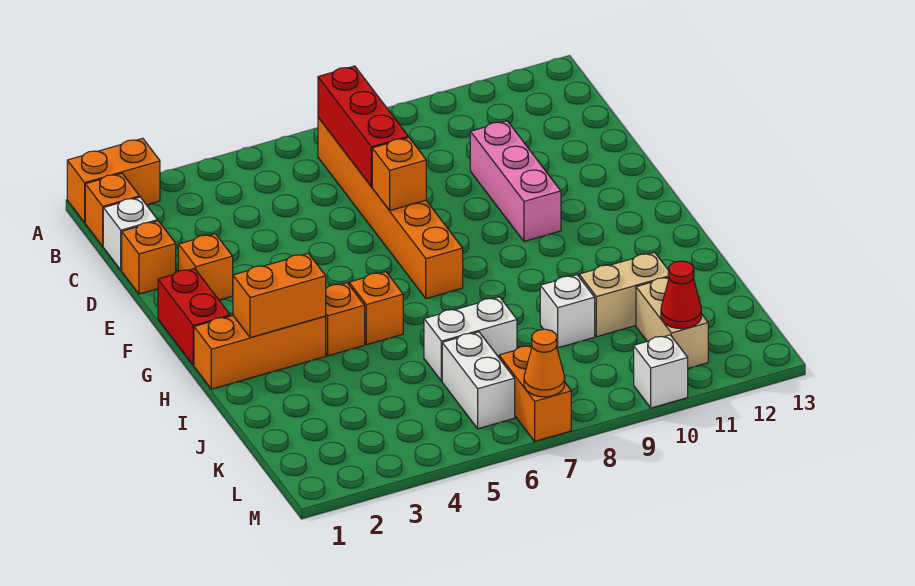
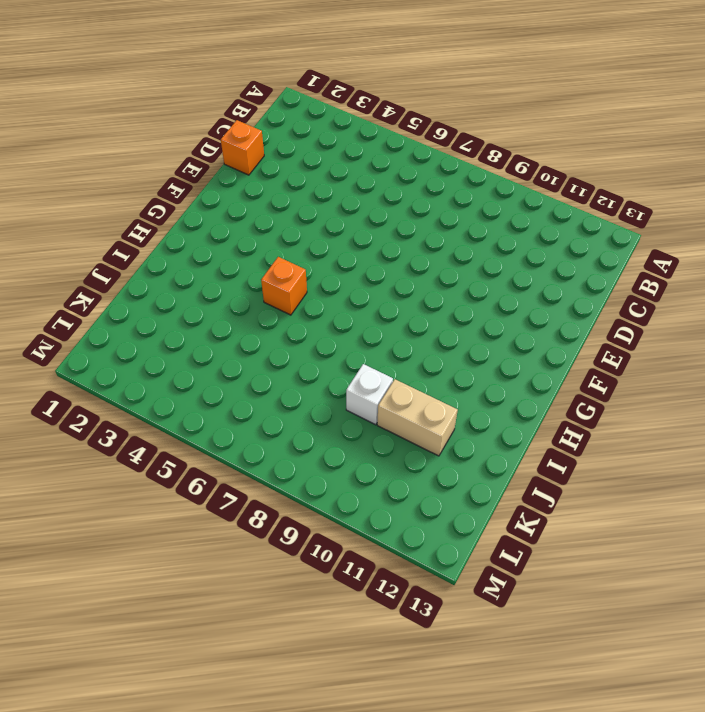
none -> orange 1x2 brick [67,138,160,222]
none -> orange 1x1 brick [85,173,140,246]
none -> orange 1x6 brick [318,118,463,299]

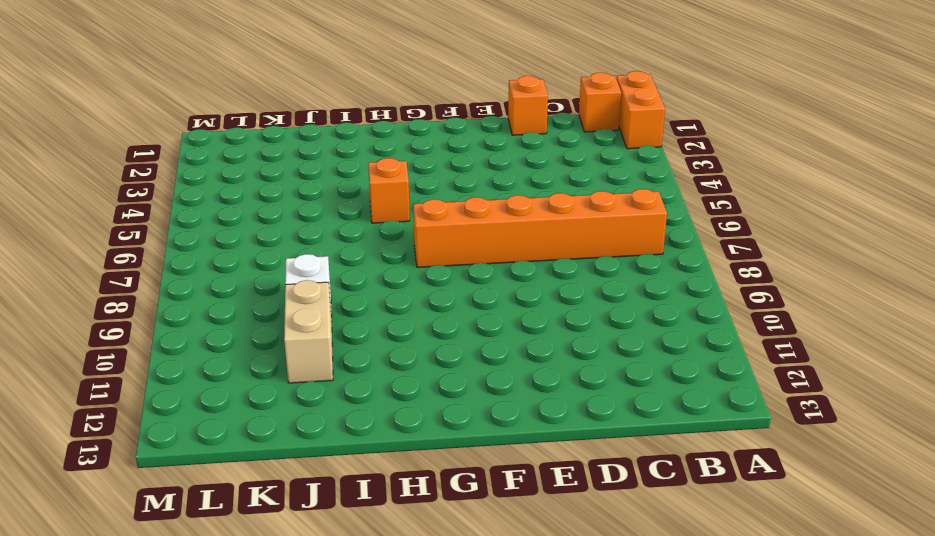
none -> white 1x1 brick [103,197,158,270]
none -> pink 1x3 brick [470,121,561,241]
none -> orange 1x1 brick [178,234,233,300]

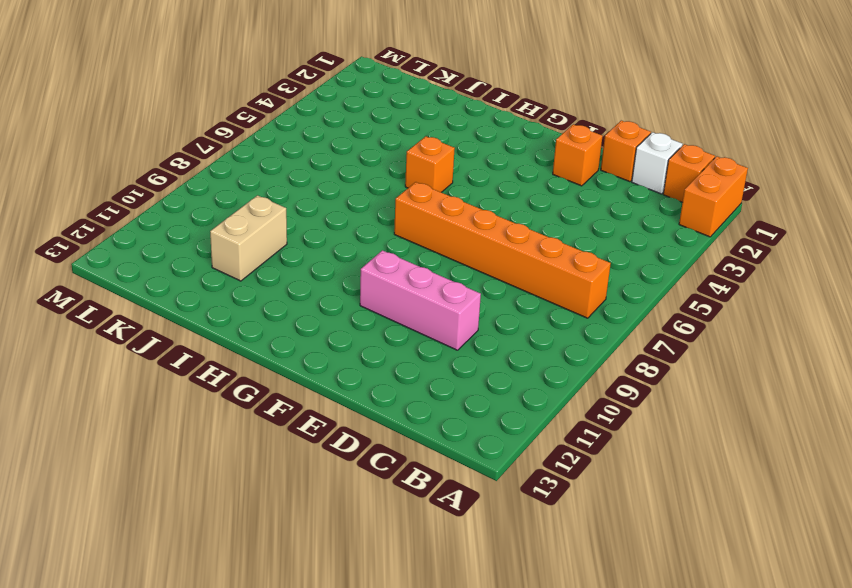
none -> red 1x2 brick [158,269,230,365]
none -> orange 1x3 brick [194,316,326,389]
none -> orange 1x1 brick [326,283,365,356]

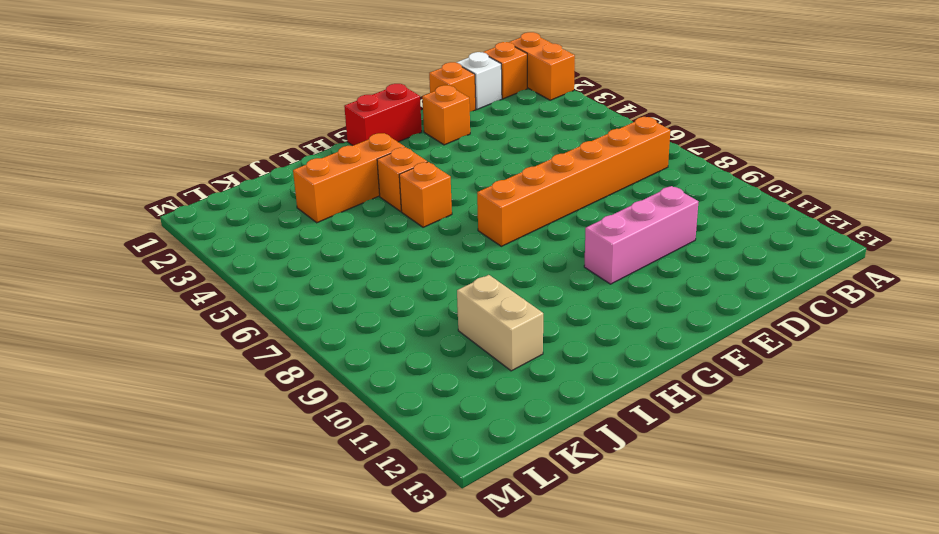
orange 1x3 brick [293,133,405,223] -> orange 1x3 brick turned to [194,316,326,389]
none -> white 1x2 brick [424,297,517,381]
none -> white 1x1 brick [540,275,595,348]
none -> white 1x2 brick [442,332,515,429]

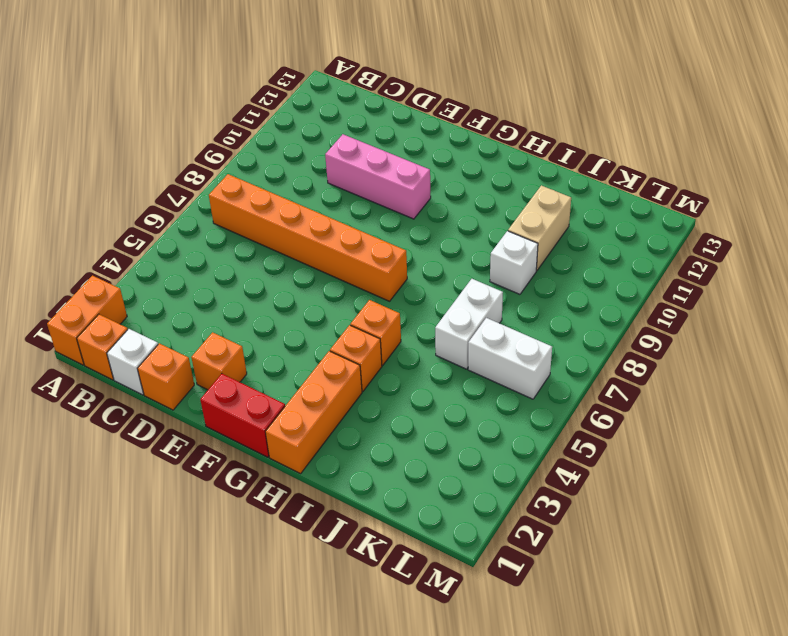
none -> tan 1x2 brick [636,277,708,368]
none -> orange 1x2 brick [499,346,571,441]
none -> white 1x1 brick [634,335,688,408]

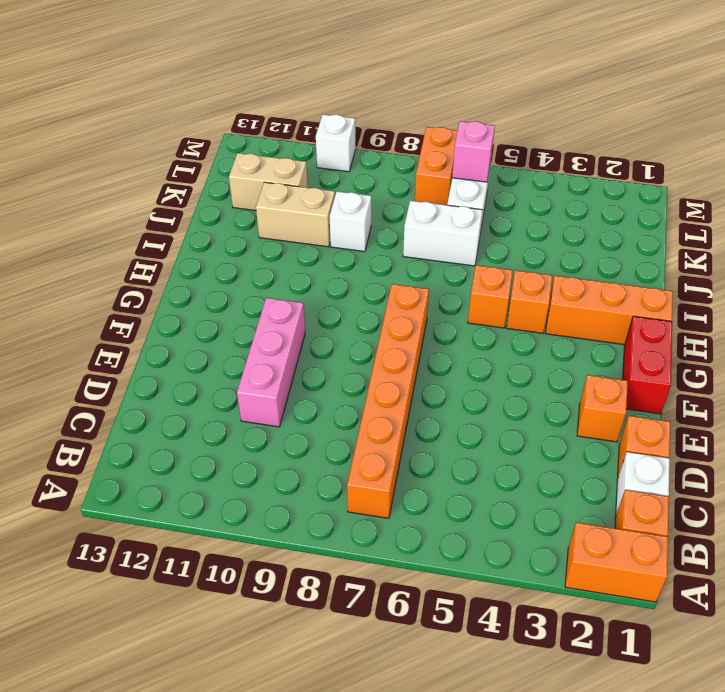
tan 1x2 brick [229,153,308,211] -> tan 1x2 brick turned to [636,277,708,368]
pink 1x1 brick [452,121,495,182] -> none
none -> red 1x3 brick [318,66,408,187]
none -> orange 1x1 brick [372,137,426,211]
none -> orange 1x2 brick [233,253,326,338]

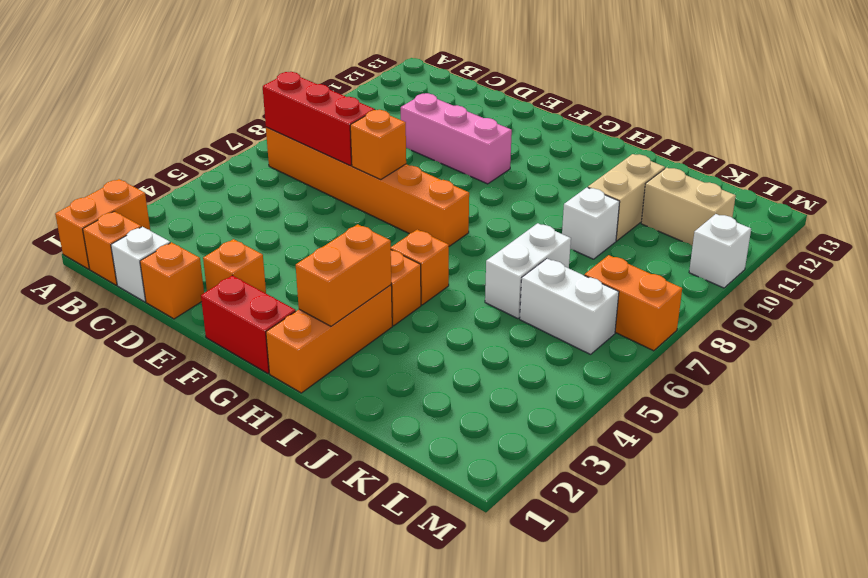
none -> red 1x1 cone [661,261,701,329]
none -> orange 1x1 cone [524,329,565,397]

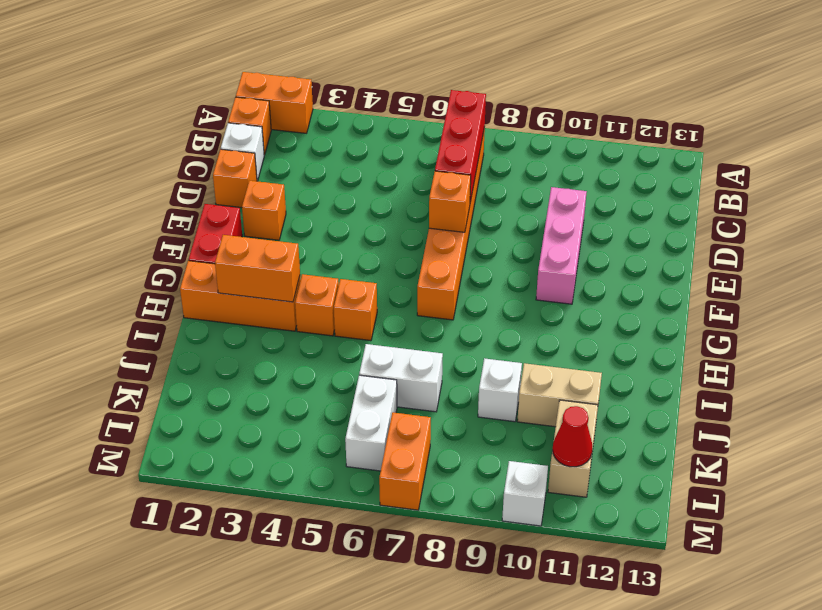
none -> orange 1x1 cone [524,329,565,397]

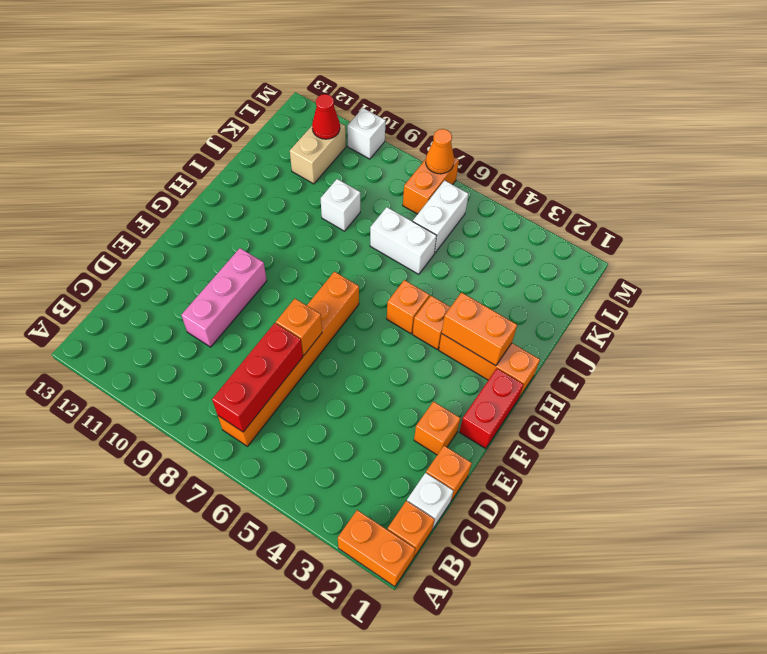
none -> tan 1x2 brick [579,252,669,337]

